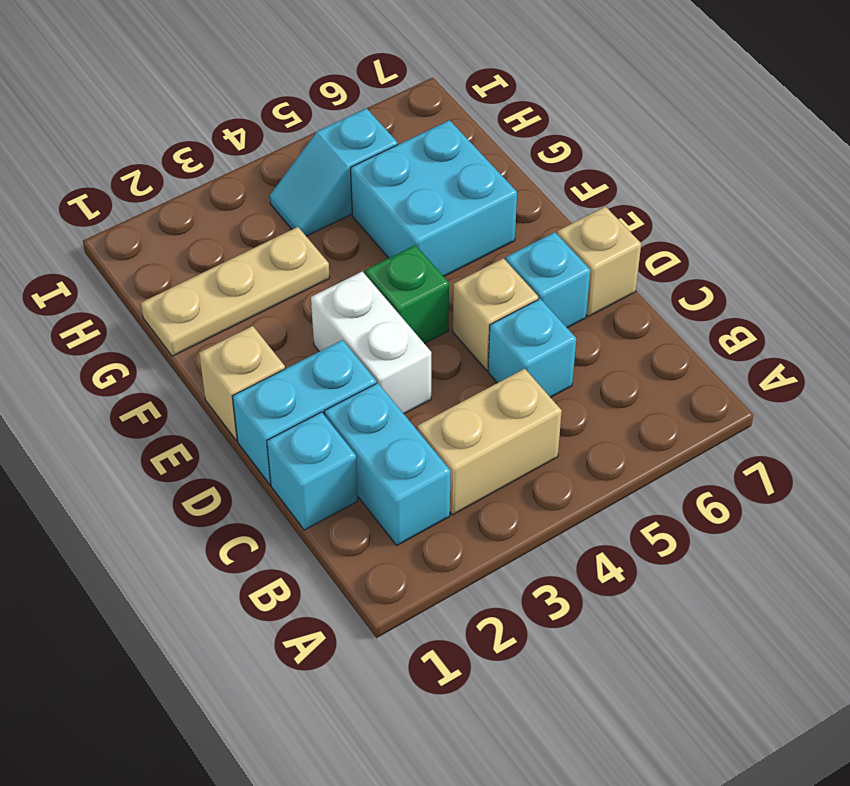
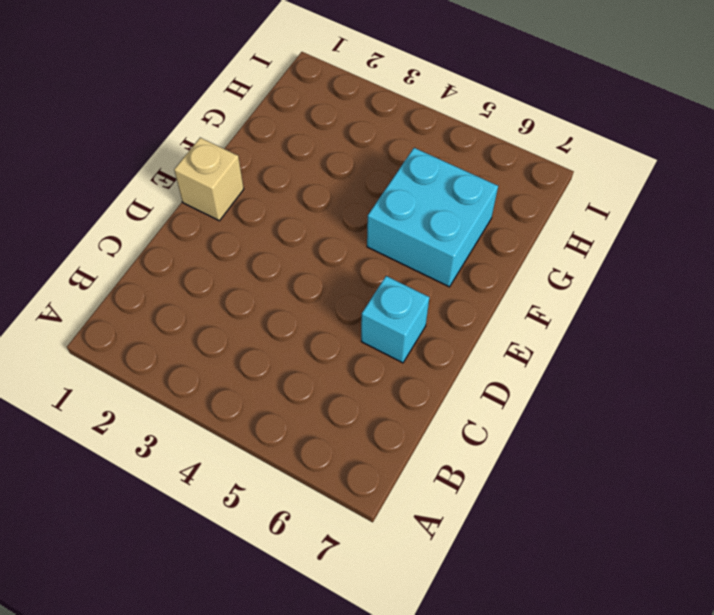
none -> cyan 1x2 brick [324,383,450,545]
none -> tan 1x2 brick [417,369,562,515]
none -> cyan 1x1 brick [267,412,358,530]

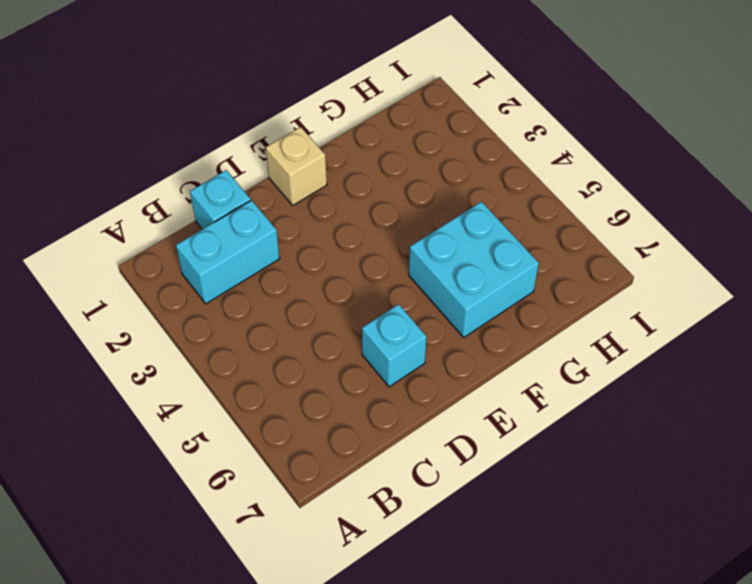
none -> tan 1x2 brick [417,369,562,515]
none -> cyan 1x1 brick [488,299,576,398]
none -> cyan 1x2 brick [232,340,376,484]

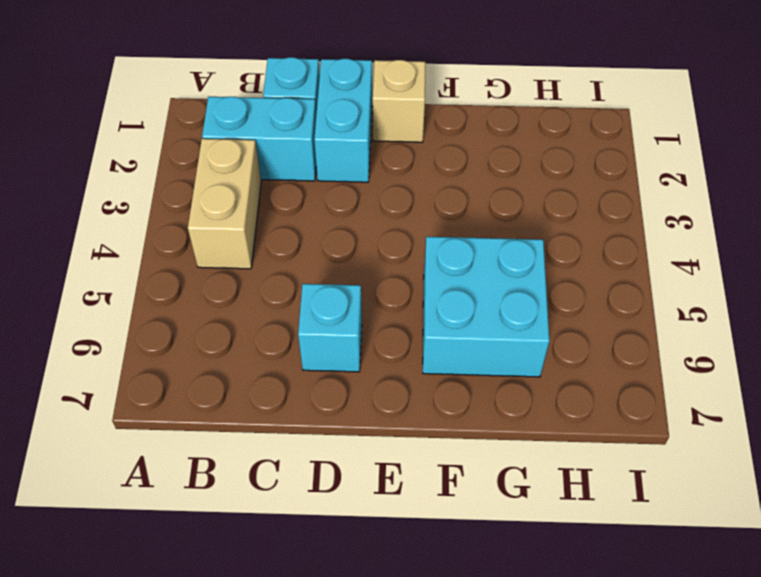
none -> cyan 1x1 brick [488,299,576,398]
none -> white 1x2 brick [311,271,431,414]
none -> tan 1x1 brick [453,258,538,370]

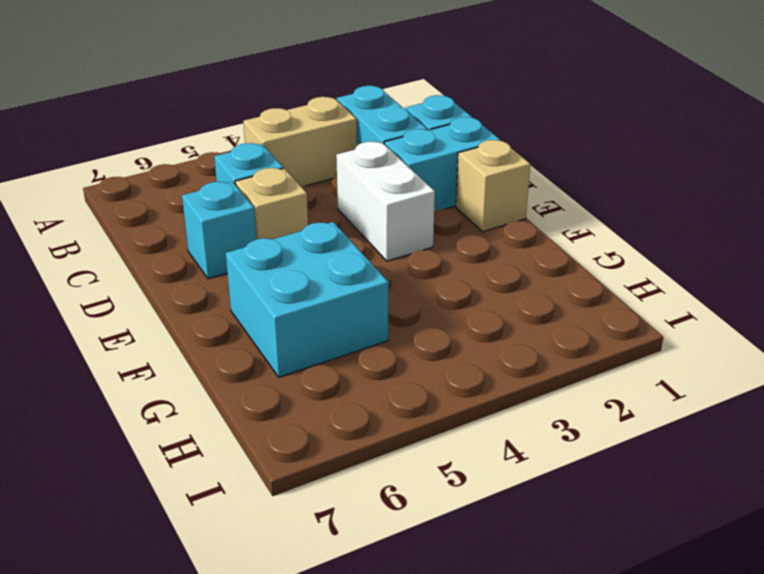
none -> tan 1x1 brick [557,207,641,317]
none -> green 1x1 brick [365,245,449,344]
none -> tan 1x3 plate [141,227,330,356]

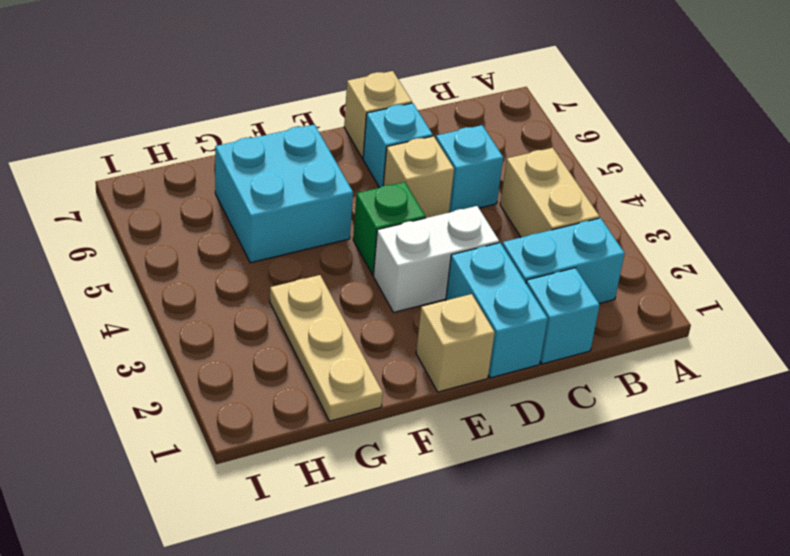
none -> cyan 1x2 slope [270,108,398,236]

